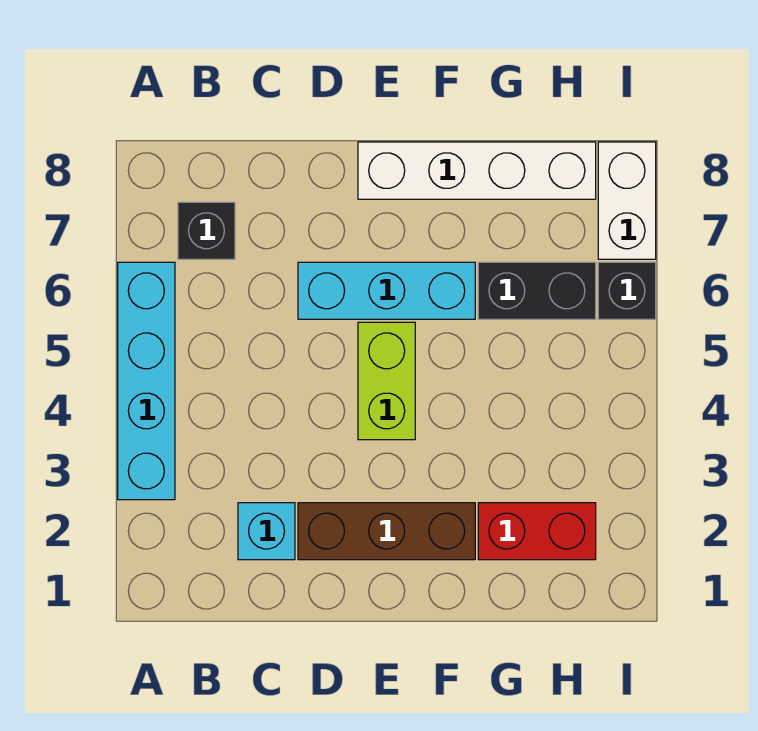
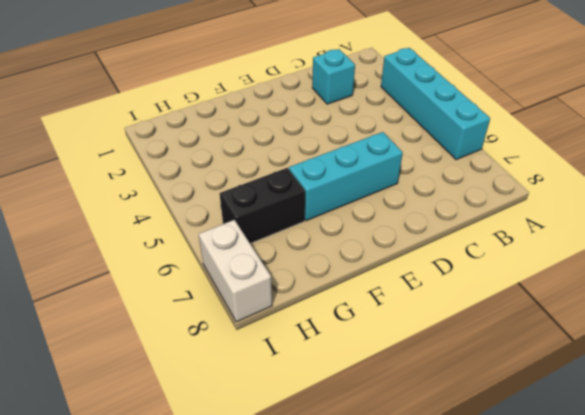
none -> black 1x1 brick [178,202,235,259]
none -> brown 1x3 brick [298,503,475,560]

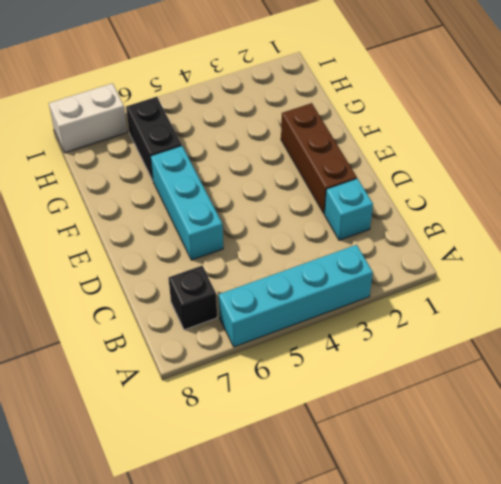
none -> lime 1x2 brick [358,322,415,440]
none -> white 1x4 brick [358,142,596,199]

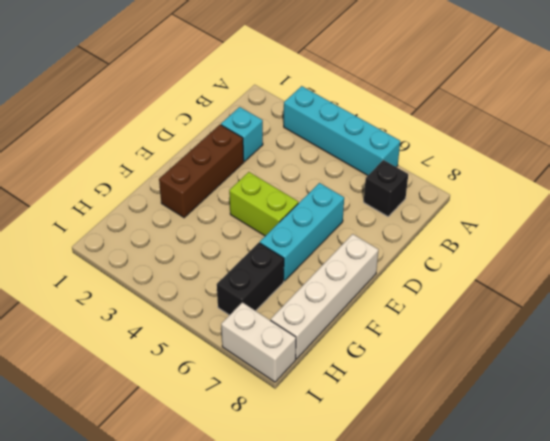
none -> red 1x2 brick [478,503,596,560]
none -> black 1x1 brick [598,262,656,319]

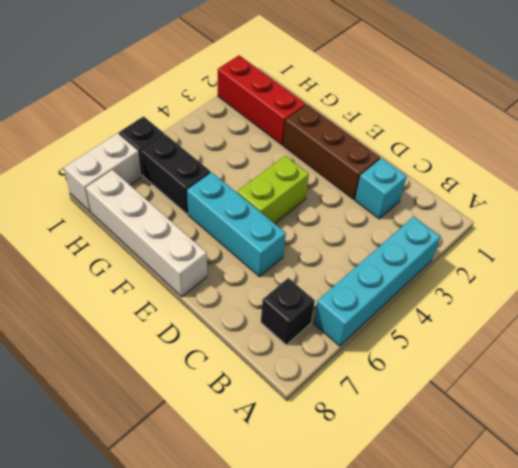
red 1x3 brick [218,55,306,145] -> red 1x2 brick [478,503,596,560]

